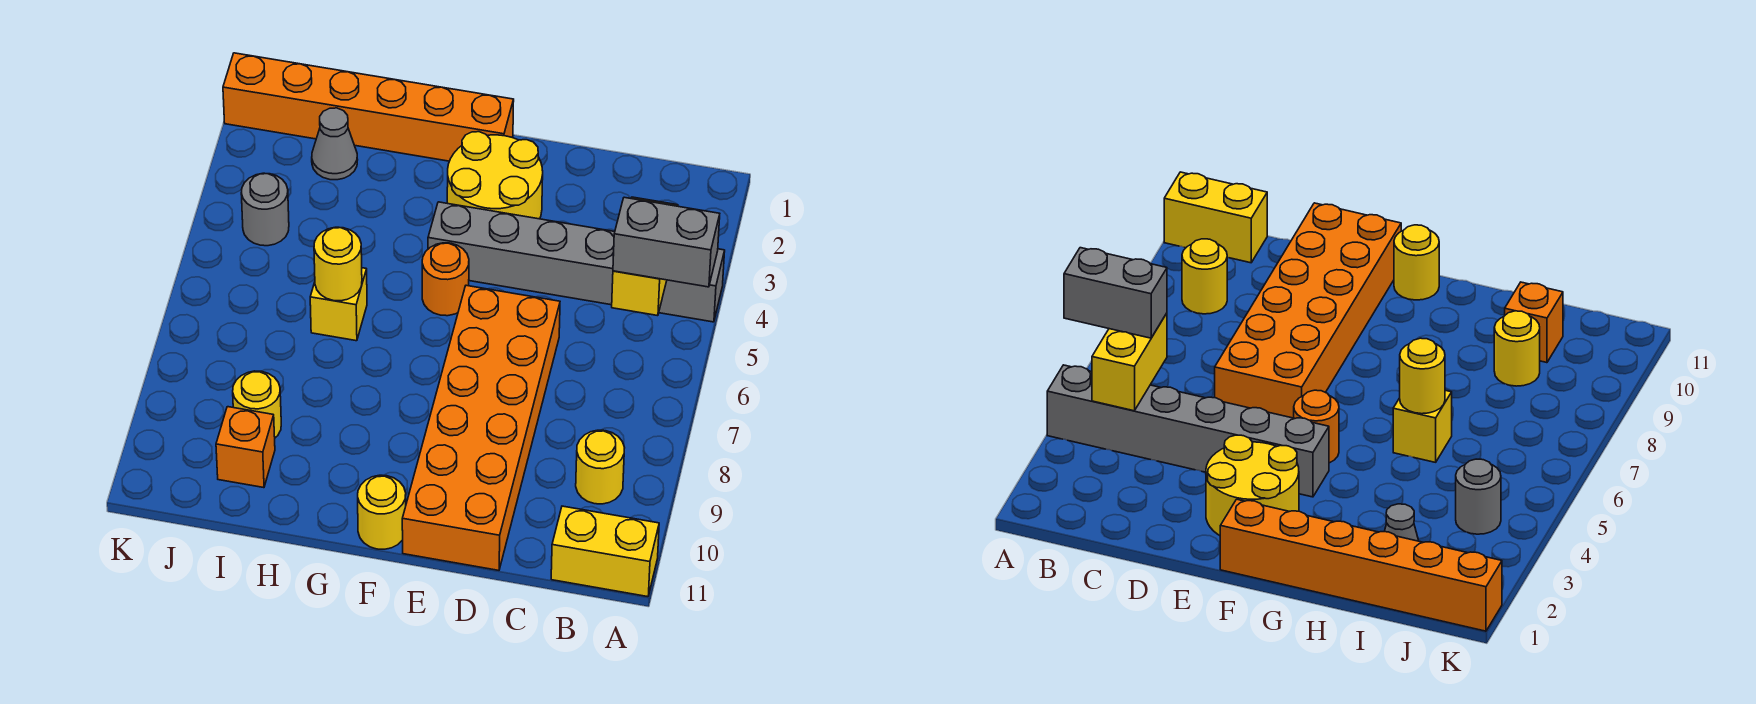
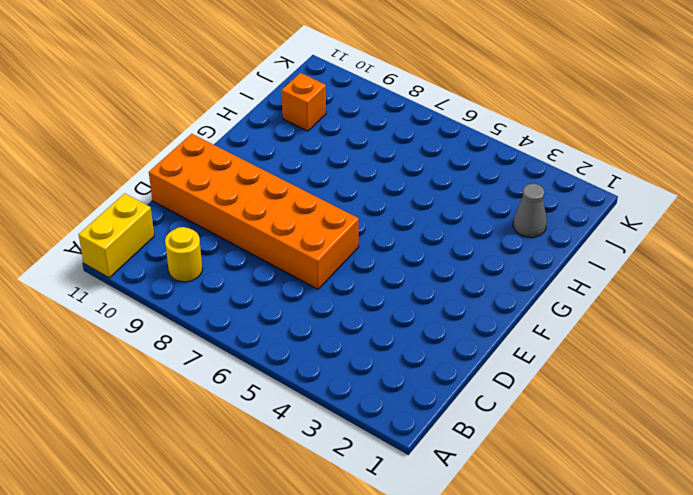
none -> grey 1x6 brick [428,202,725,322]
none -> yellow 2x2 round brick [447,132,543,219]
none -> orange 1x6 brick [223,53,514,161]

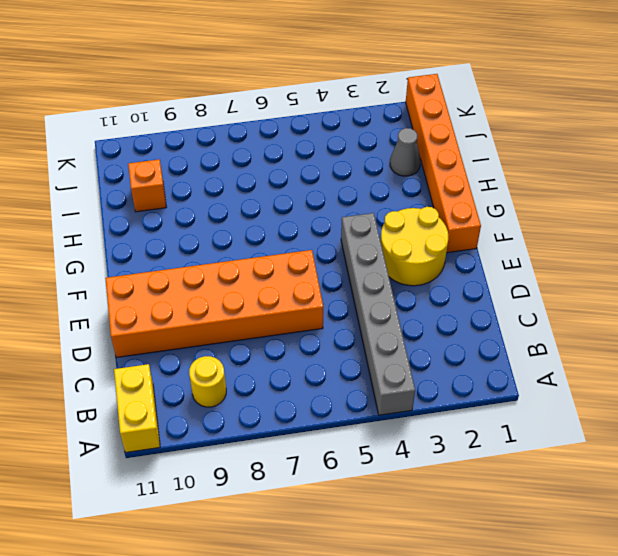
none -> orange 1x1 round brick [422,243,469,316]
none -> yellow 1x1 round brick [358,475,406,549]
none -> yellow 1x1 brick [310,268,367,341]

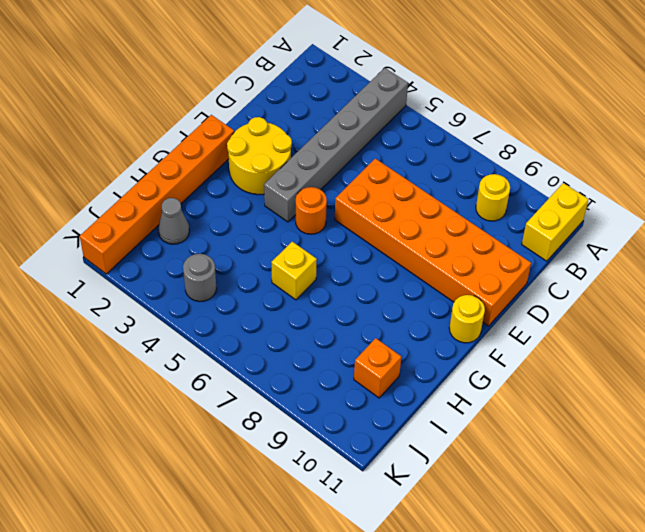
none -> yellow 1x1 round brick [233,371,281,438]
none -> yellow 1x2 brick [612,197,678,316]
none -> yellow 1x1 round brick [314,227,362,301]

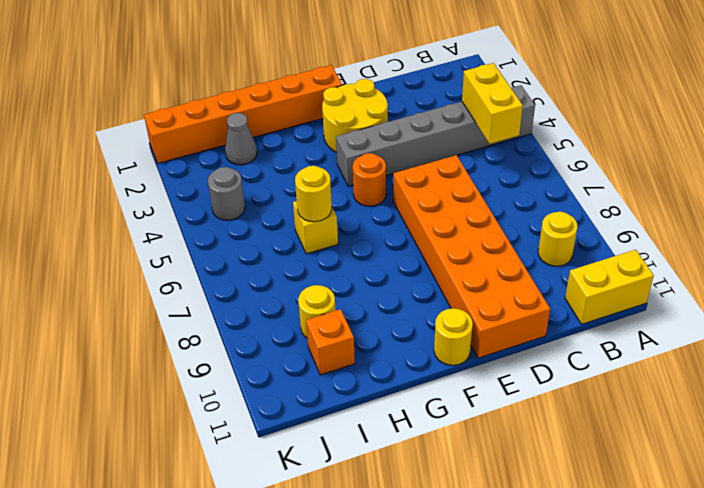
none -> grey 1x2 brick [613,197,720,287]

